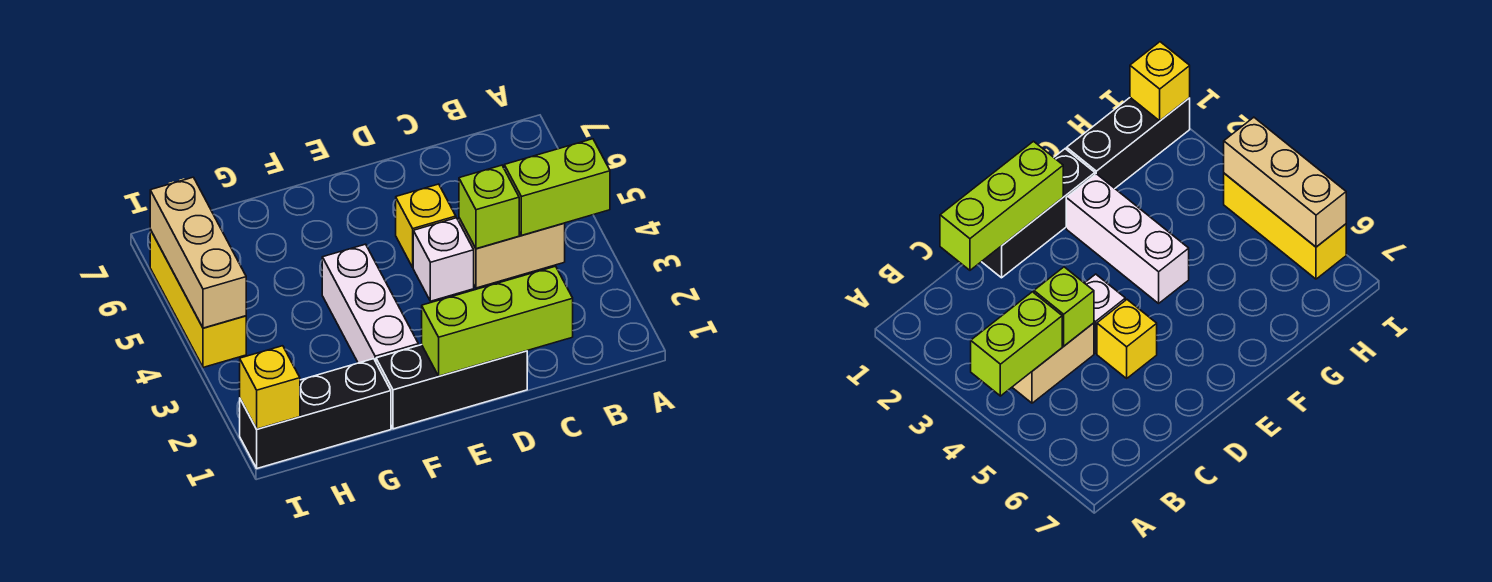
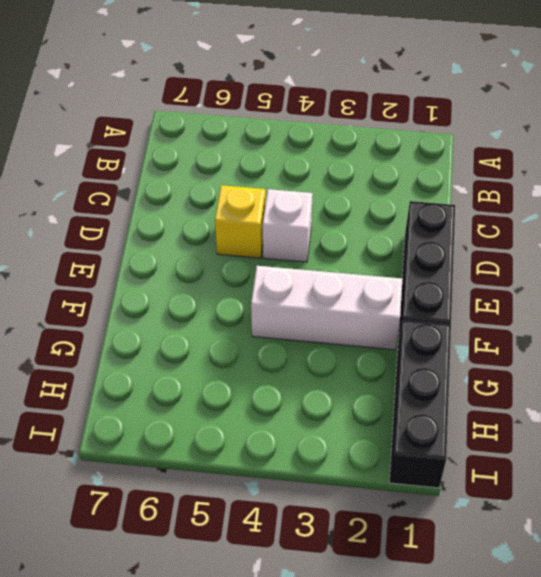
none -> tan 1x2 brick [459,218,565,288]
none -> yellow 1x3 brick [150,229,246,367]
none -> lime 1x2 brick [504,139,610,235]

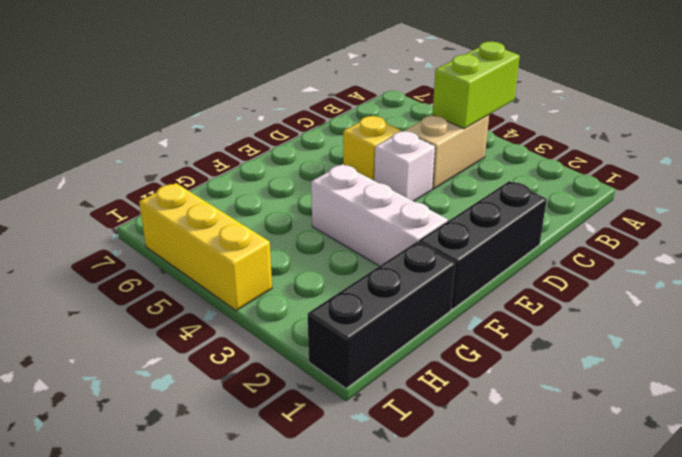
none -> lime 1x3 brick [422,266,573,376]
none -> lime 1x1 brick [459,165,519,249]
none -> yellow 1x1 brick [240,346,300,429]

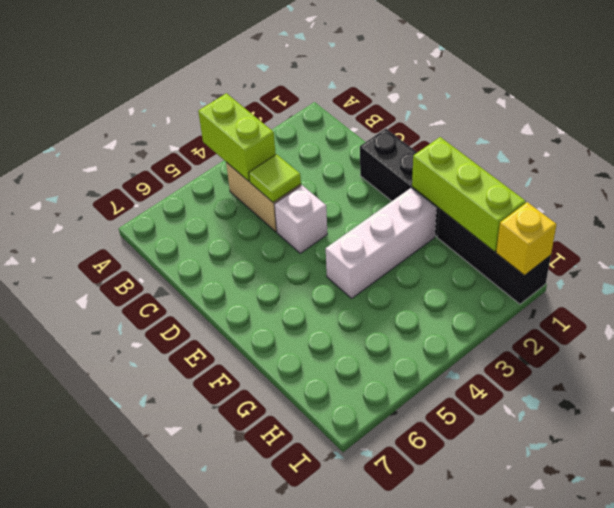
lime 1x1 tile [249,154,301,202] -> lime 1x1 brick [459,165,519,249]
lime 1x3 brick [412,137,526,252] -> lime 1x3 brick moved to [422,266,573,376]
none -> yellow 1x1 brick [396,184,456,267]
none -> yellow 1x3 brick [150,229,246,367]
none -> tan 1x3 brick [150,177,246,328]

